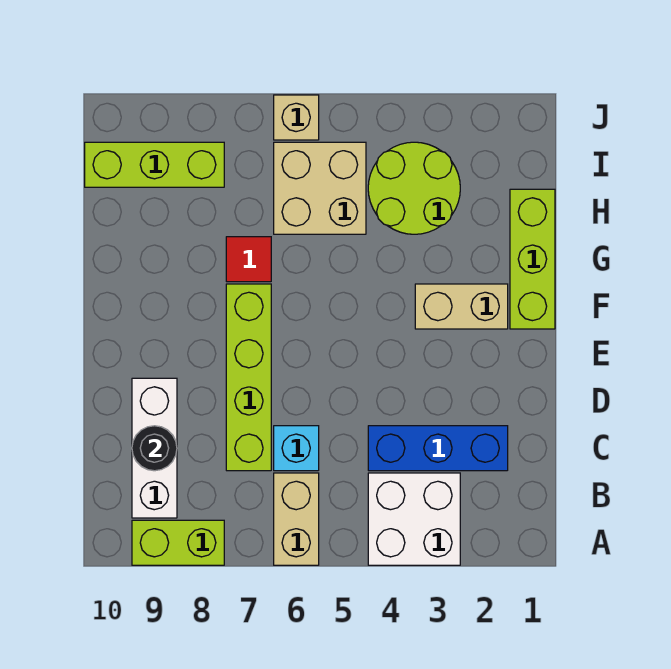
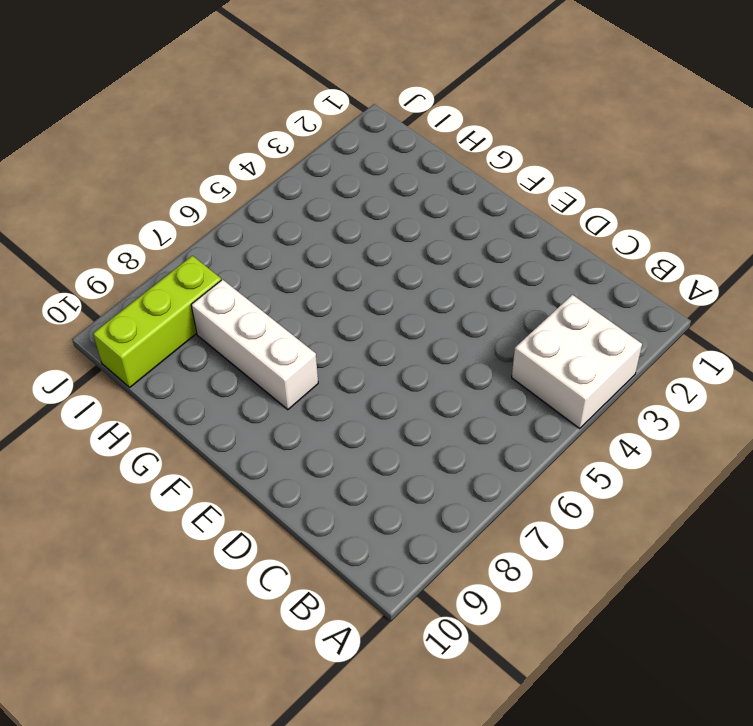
white 1x3 brick [191,280,318,410] -> white 1x3 brick moved to [132,378,177,518]
none -> tan 1x2 brick [274,473,319,565]
none -> lime 1x2 brick [132,520,224,565]
none -> blue 1x3 brick [368,426,508,471]

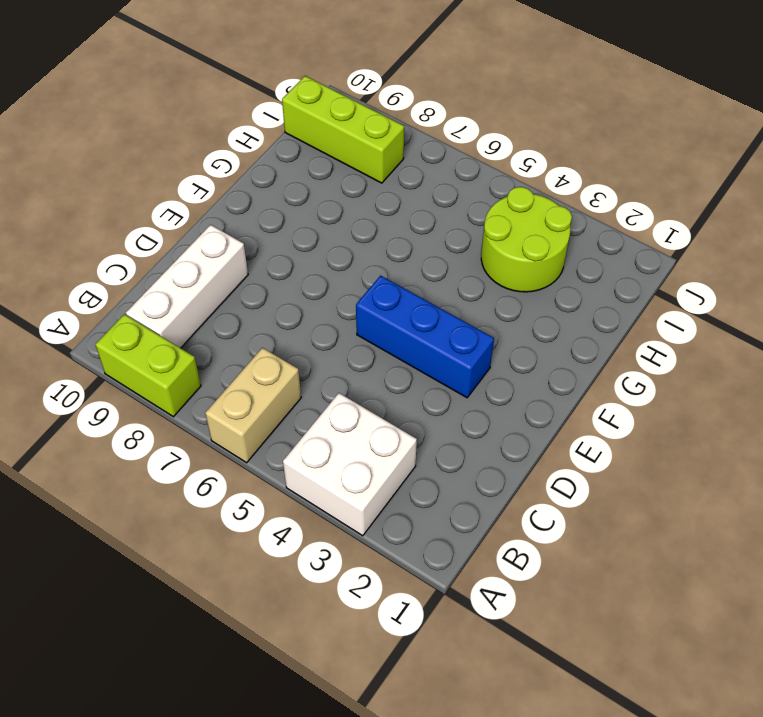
blue 1x3 brick [356,276,494,398] -> blue 1x3 brick moved to [368,426,508,471]
none -> cyan 1x1 brick [274,426,319,471]
none -> lime 1x4 brick [226,284,271,471]
none -> lime 1x3 brick [510,189,555,329]

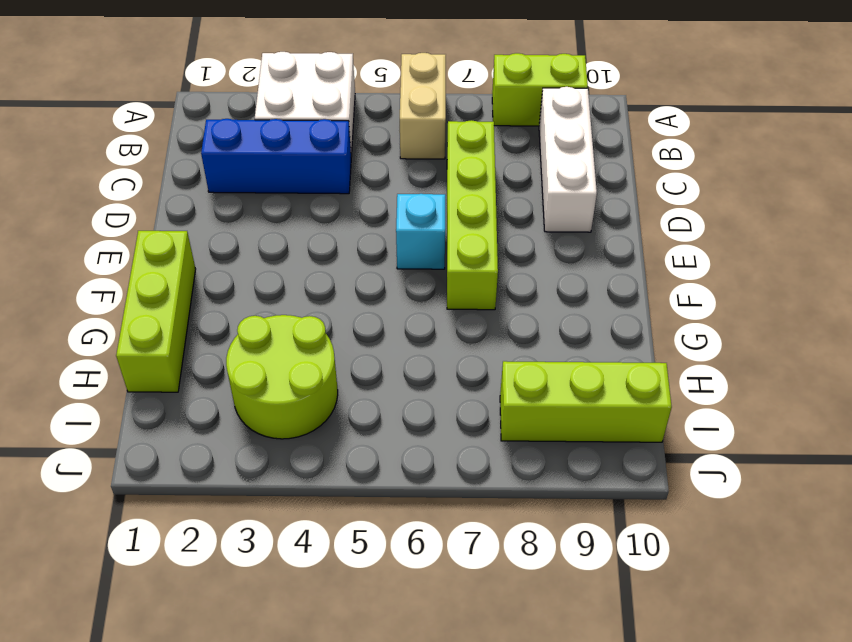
cyan 1x1 brick [396,194,445,269] -> cyan 1x1 brick moved to [274,426,319,471]
none -> tan 1x2 brick [415,284,508,329]
none -> red 1x1 tile [226,237,271,282]
none -> tan 2x2 brick [274,142,366,234]

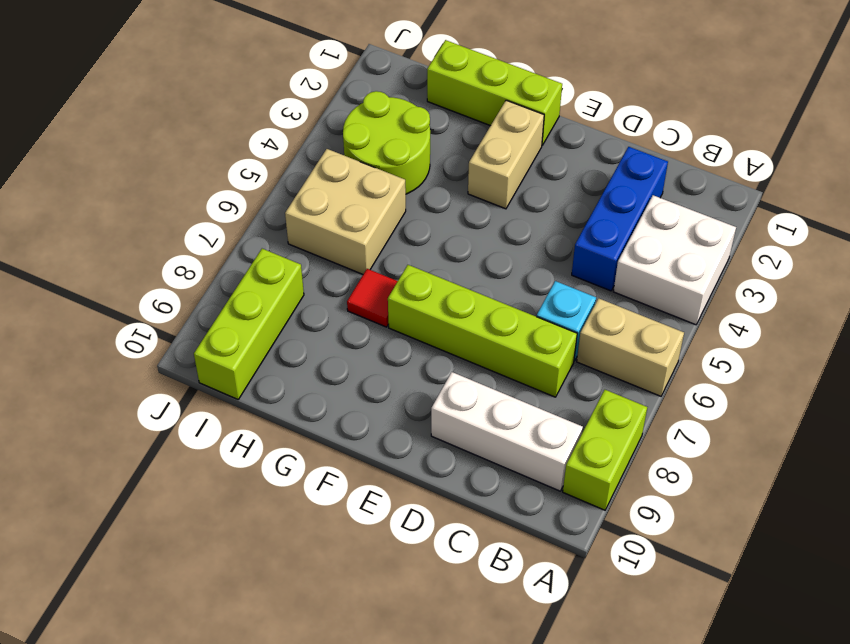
none -> tan 1x1 brick [274,95,319,140]
none -> black 1x1 round brick [132,426,177,471]

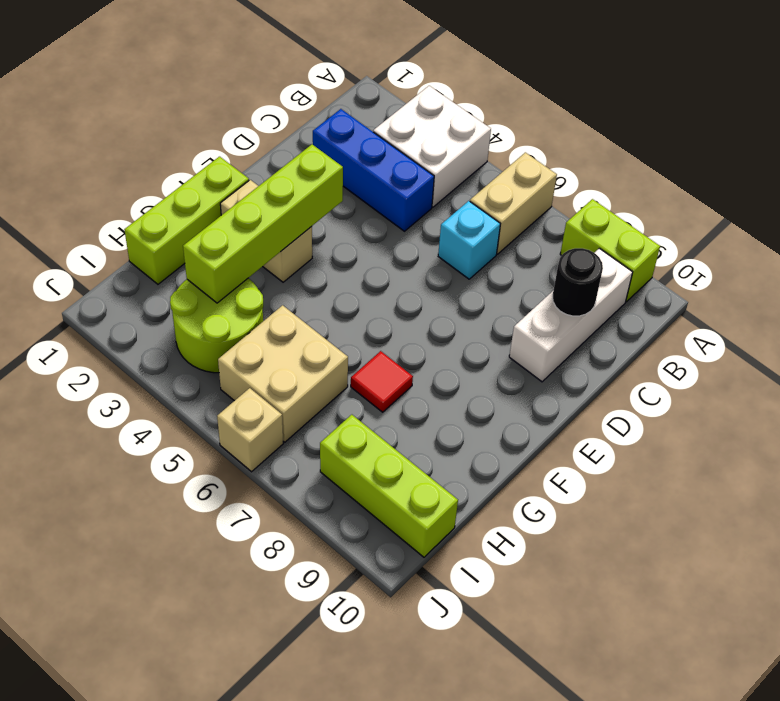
lime 1x4 brick [183,144,343,303] -> lime 1x4 brick moved to [226,284,271,471]

